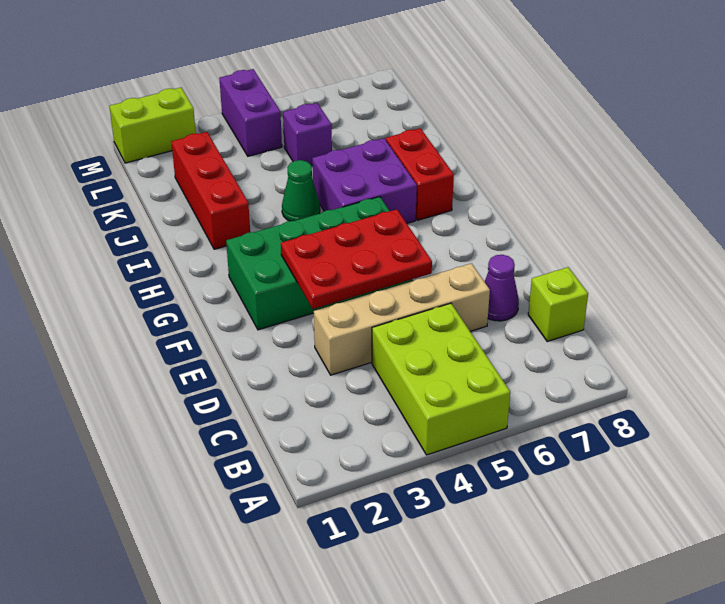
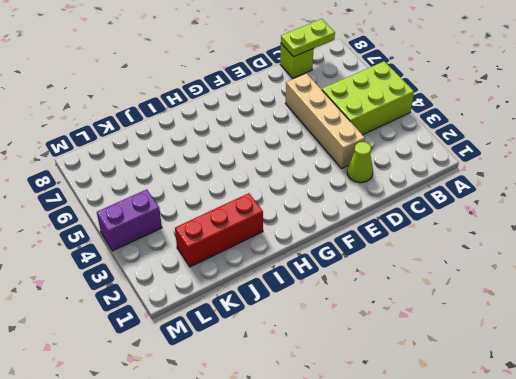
lime 1x2 plate [281,19,335,57] -> none
lime 1x1 cone [347,142,373,183] -> none
none -> purple 1x1 cone [485,255,519,321]
none -> green 2x4 brick [226,197,413,330]
none -> purple 2x2 brick [312,138,417,223]

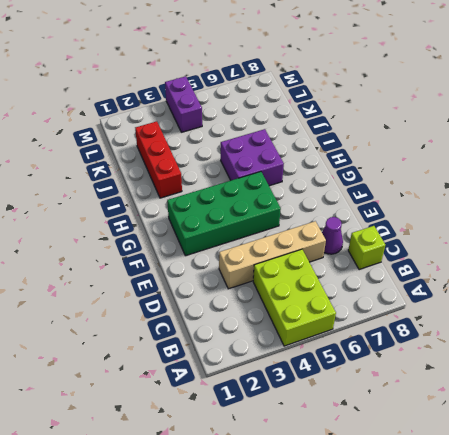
none -> red 1x2 brick [386,128,454,220]
none -> green 1x1 cone [282,160,320,221]
none -> purple 1x1 brick [283,103,332,166]

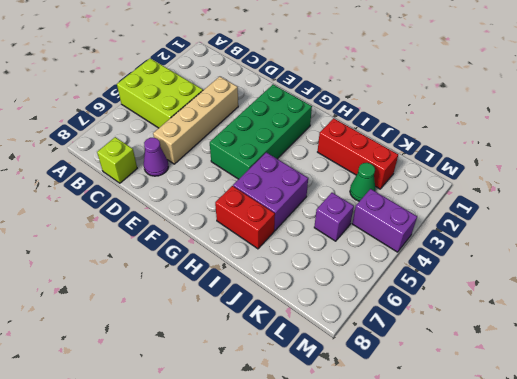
green 1x1 cone [350,163,375,201] -> green 1x1 cone moved to [282,160,320,221]
none -> lime 1x2 brick [109,88,196,163]
none -> red 2x3 plate [281,209,432,309]

